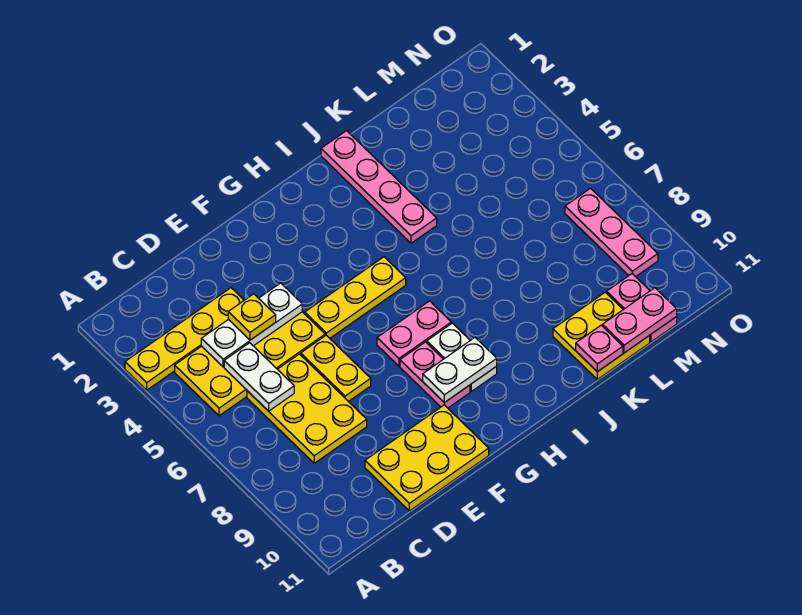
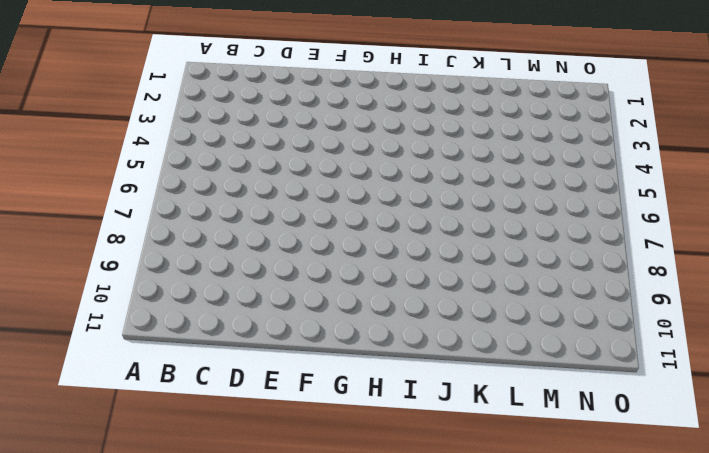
none -> yellow 1x4 plate [125,288,244,390]
none -> yellow 2x4 plate [175,312,325,416]
none -> yellow 2x3 plate [247,354,367,463]

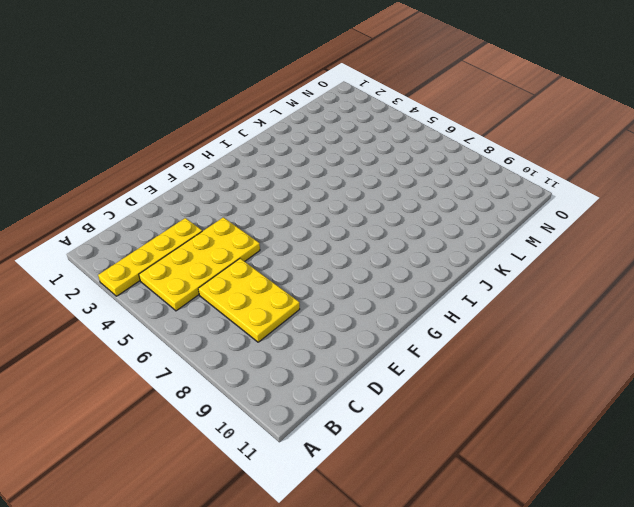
none -> yellow 2x3 plate [365,405,489,511]
none -> yellow 1x2 plate [301,335,371,402]
none -> yellow 1x3 plate [305,257,406,338]

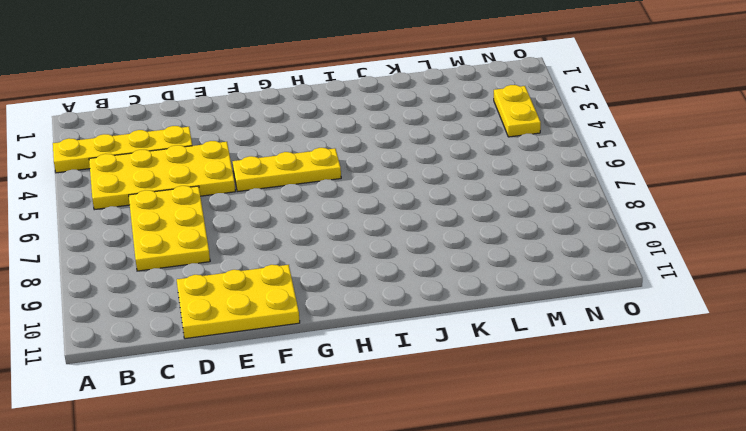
yellow 1x2 plate [494,85,541,137] -> yellow 1x2 plate moved to [301,335,371,402]
none -> pink 1x2 plate [377,301,451,366]
none -> pink 1x2 plate [400,342,470,408]
none -> white 1x2 plate [427,323,497,391]

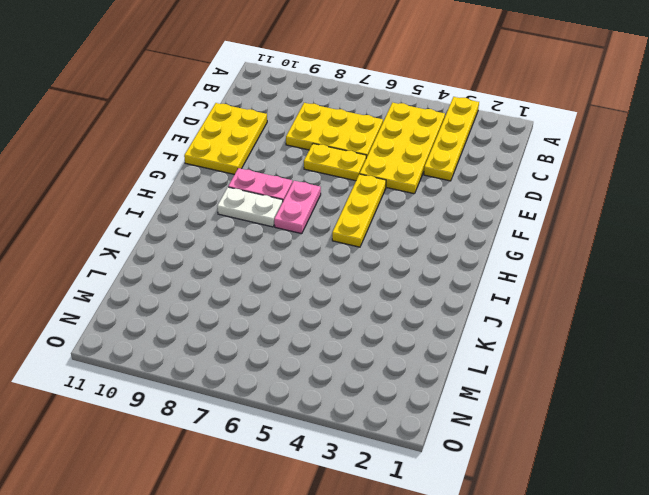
none -> pink 1x4 plate [321,131,437,243]
none -> yellow 2x2 plate [553,292,650,379]
none -> pink 1x2 plate [607,274,677,342]

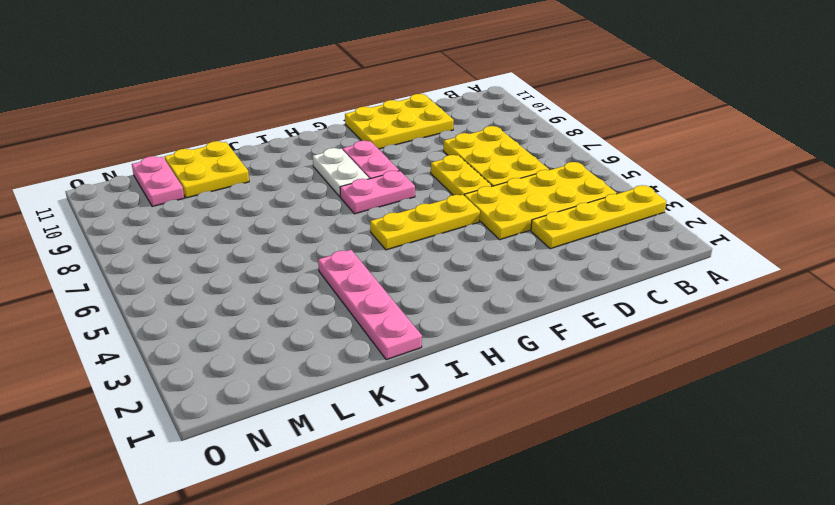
none -> pink 1x3 plate [565,188,658,277]
none -> white 1x3 plate [201,283,302,367]
none -> white 1x2 plate [224,343,294,411]

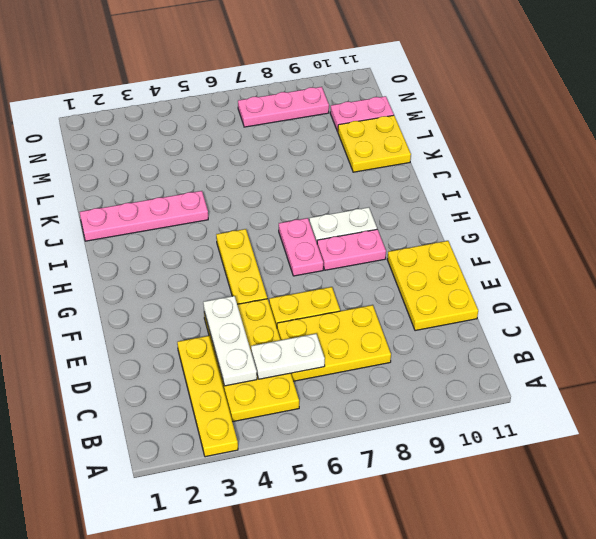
none -> white 1x2 plate [423,338,497,403]
none -> pink 1x1 plate [576,325,623,372]
none -> pink 1x2 plate [602,288,677,353]

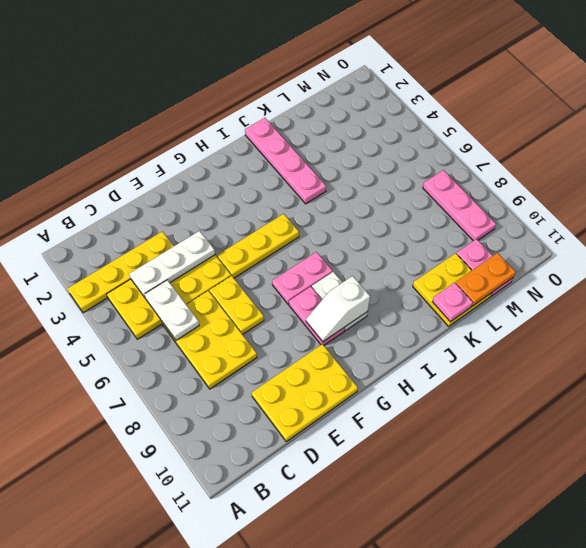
white 1x2 slope [306,276,370,342] -> white 1x2 plate [423,338,497,403]
orange 1x2 plate [456,253,516,306] -> pink 1x2 plate [602,288,677,353]
none -> yellow 1x1 plate [228,294,276,340]

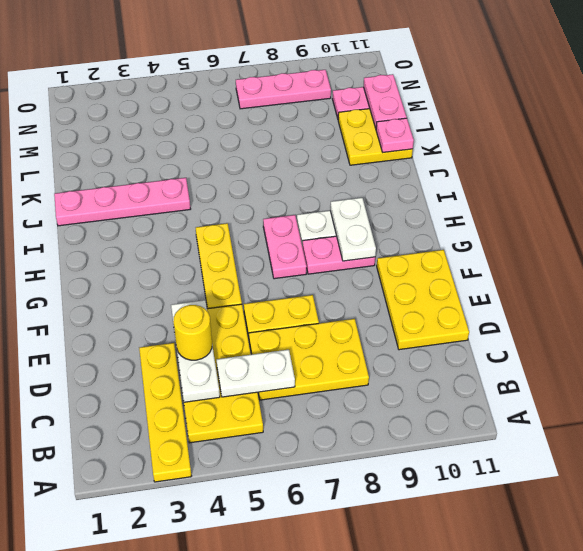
yellow 1x1 round brick [173,305,212,360] -> yellow 1x1 plate [228,294,276,340]

